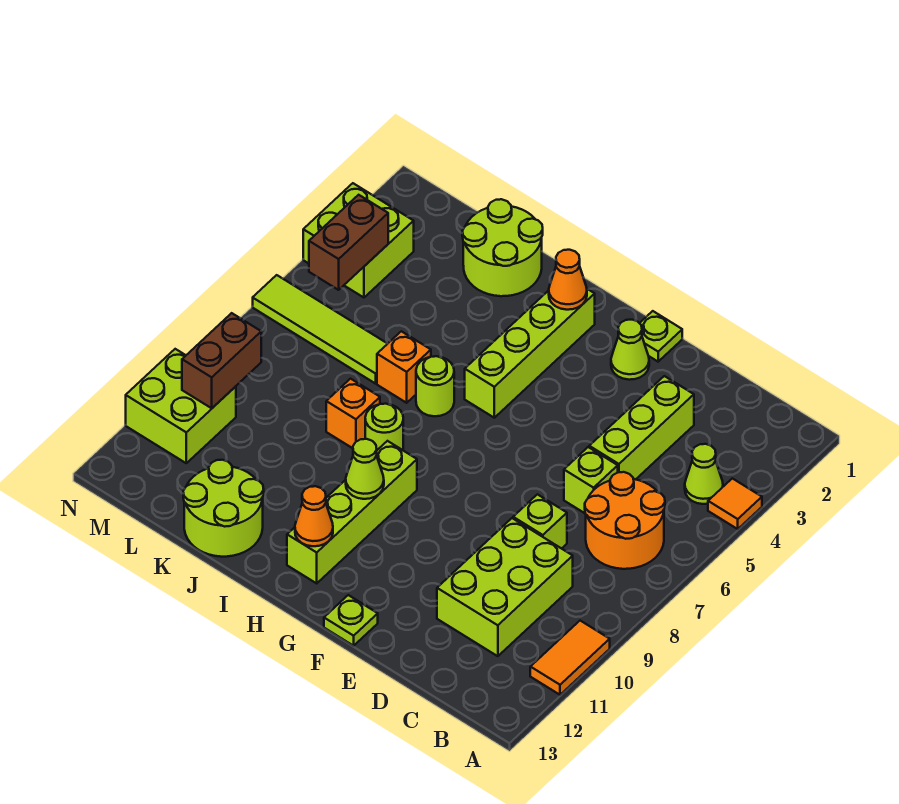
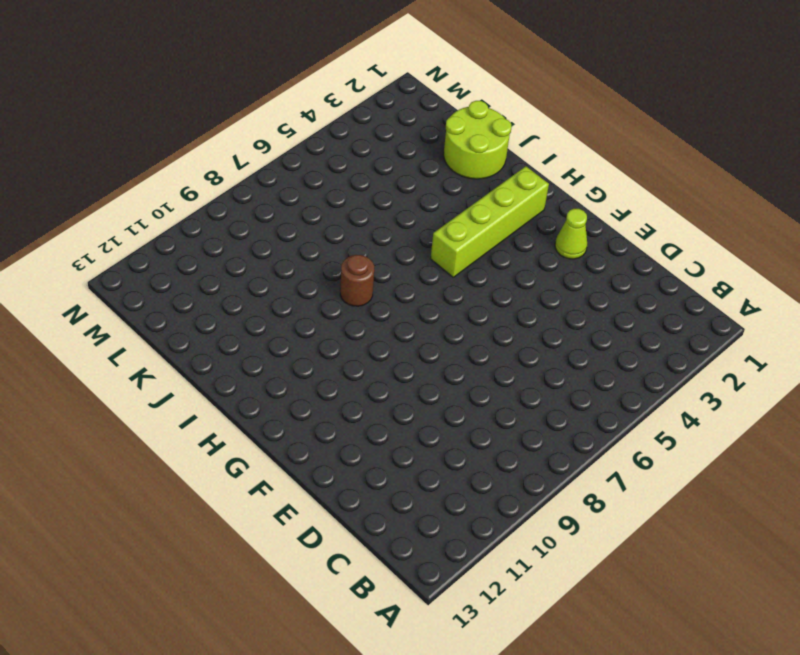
brown 1x1 round brick [340,255,374,306] -> lime 1x1 round brick [365,404,403,450]
none -> orange 1x1 tile [708,478,762,529]
none -> orange 1x2 tile [530,621,610,695]
none -> lime 1x1 cone [685,444,723,504]

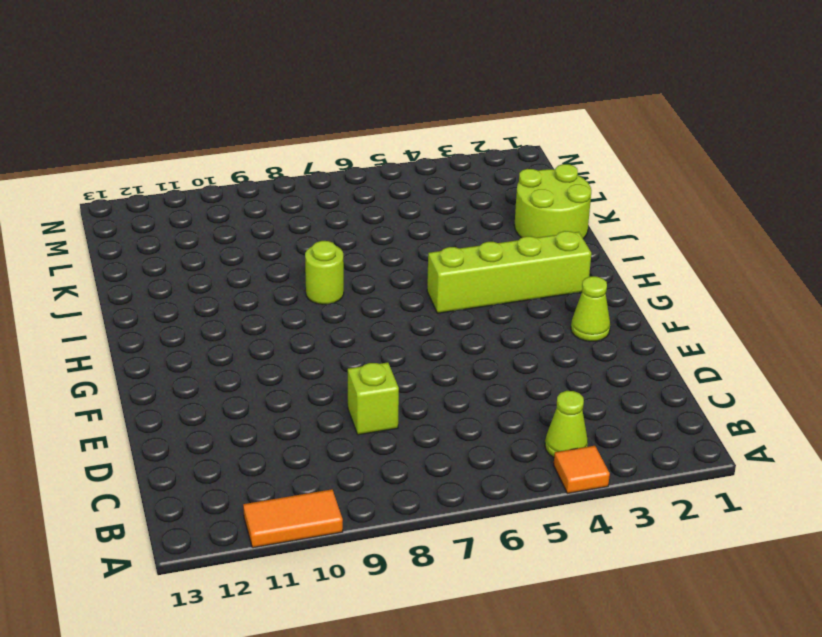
none -> orange 2x2 round brick [585,472,665,569]
none -> lime 2x3 brick [437,518,573,656]
none -> lime 1x3 brick [589,376,694,480]

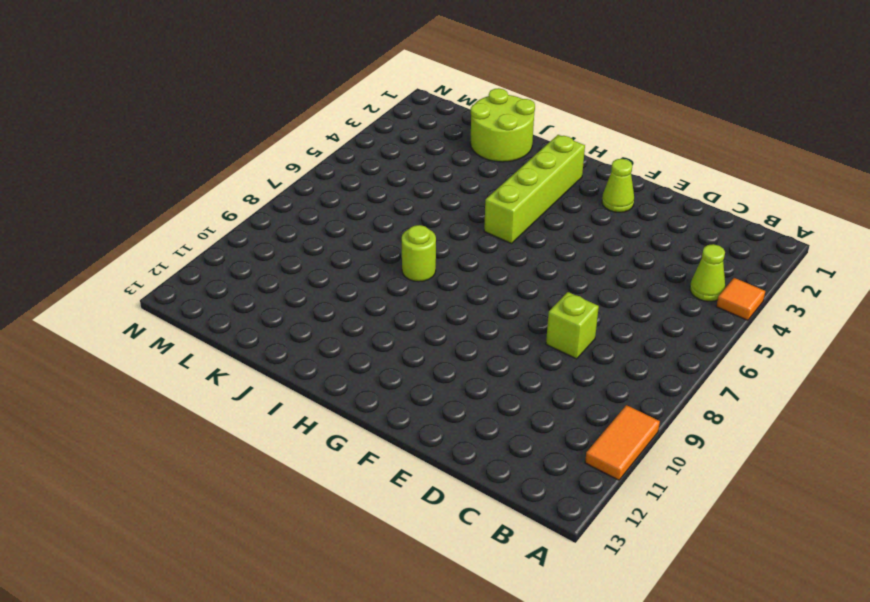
none -> orange 2x2 round brick [585,472,665,569]
none -> lime 2x3 brick [437,518,573,656]
none -> lime 1x3 brick [589,376,694,480]

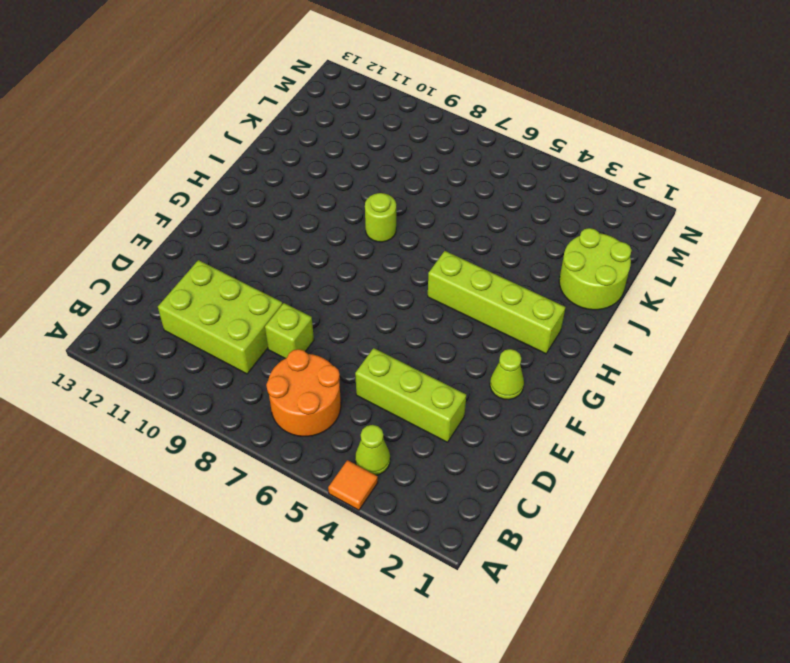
none -> orange 1x2 tile [530,621,610,695]
none -> lime 1x1 brick [564,447,618,513]
none -> lime 1x1 plate [640,311,682,362]

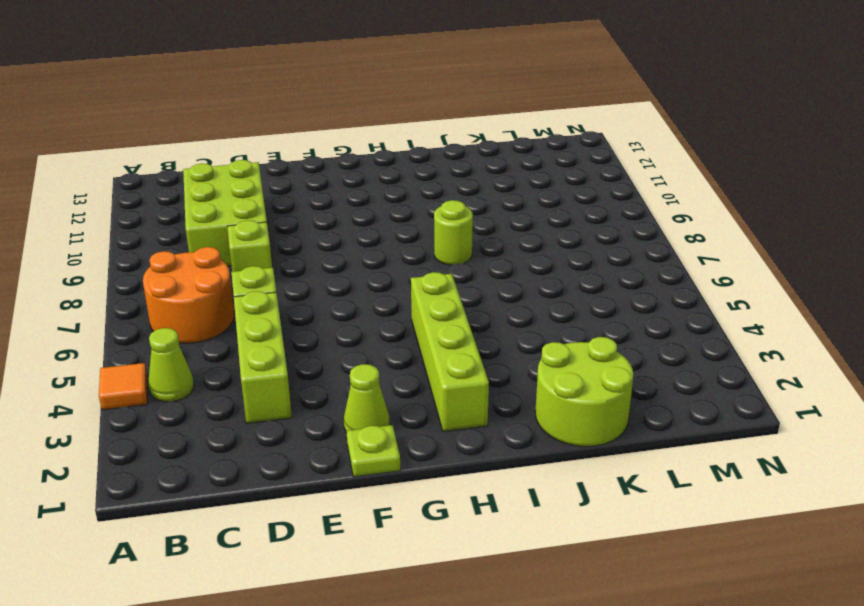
none -> orange 1x2 tile [530,621,610,695]
none -> lime 1x1 plate [324,595,378,646]
none -> lime 1x4 brick [287,441,417,583]

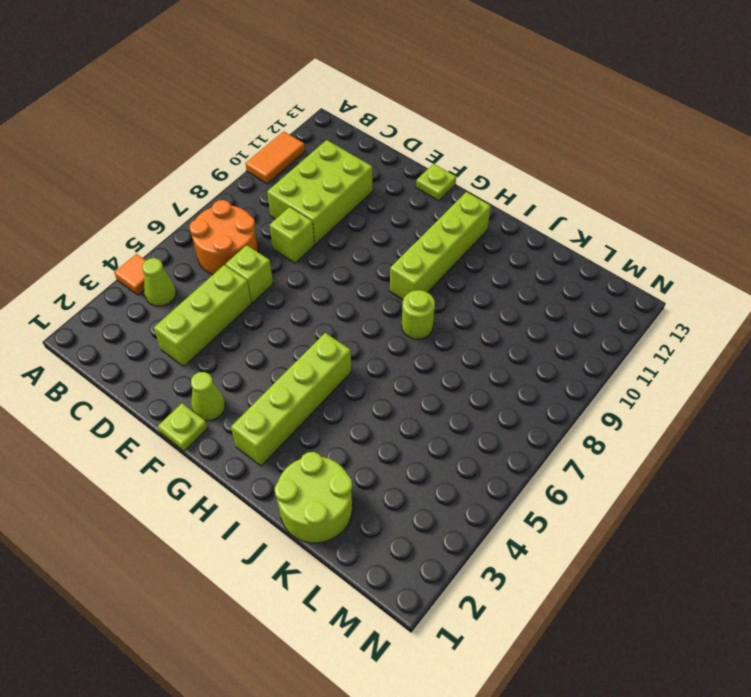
none -> lime 1x1 round brick [416,356,454,416]
none -> orange 1x1 brick [377,331,431,403]
none -> orange 1x1 brick [326,379,380,448]

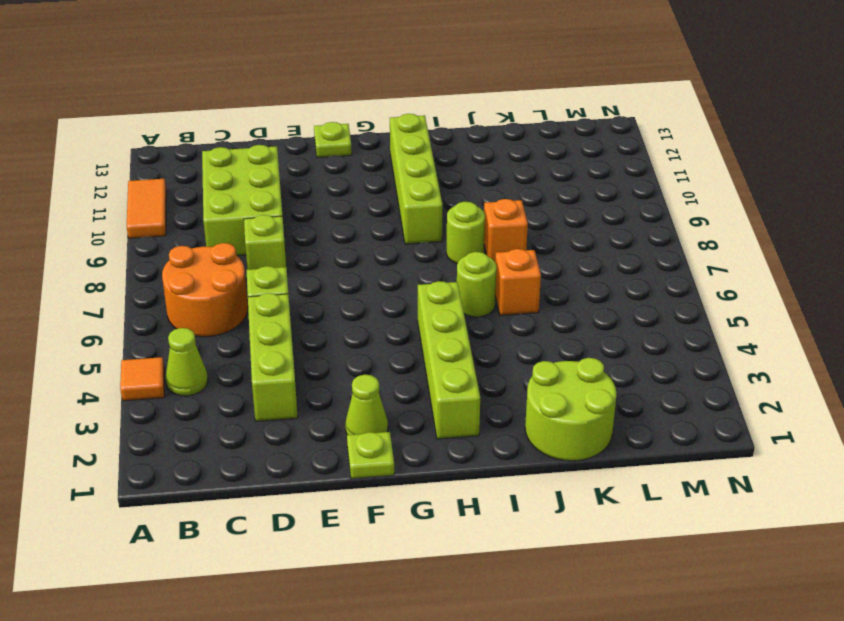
none -> lime 2x2 round brick [183,460,264,557]
none -> lime 1x4 tile [253,275,387,384]
none -> lime 2x2 brick [303,183,414,297]

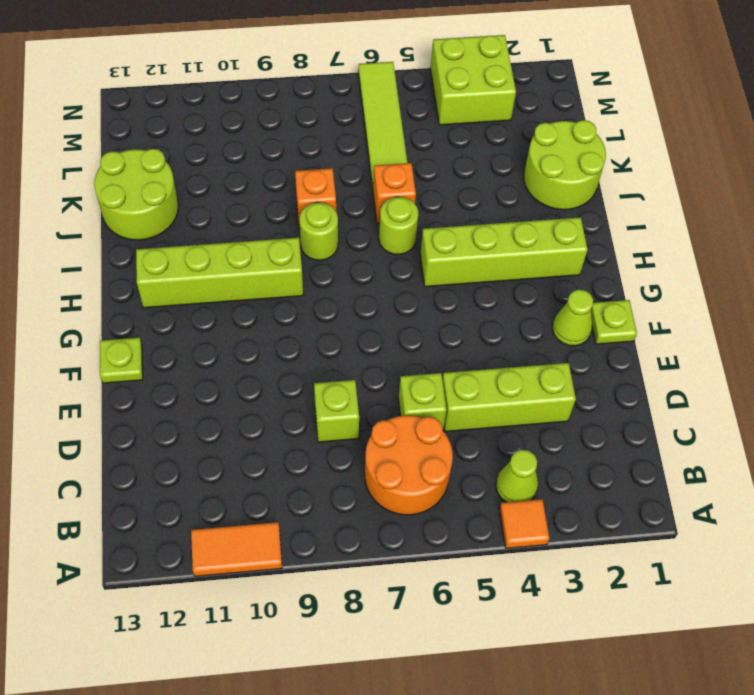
none -> lime 2x3 brick [437,518,573,656]
none -> lime 2x2 brick [126,349,236,463]
none -> orange 1x1 cone [549,250,587,310]

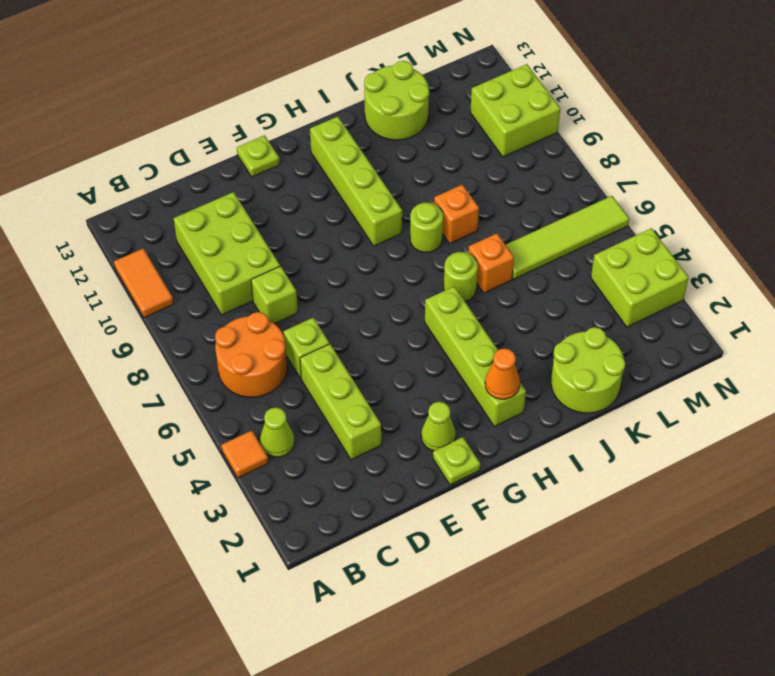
none -> lime 1x1 cone [346,439,384,499]
none -> orange 1x1 cone [295,486,333,546]
none -> brown 1x2 brick [309,195,388,290]

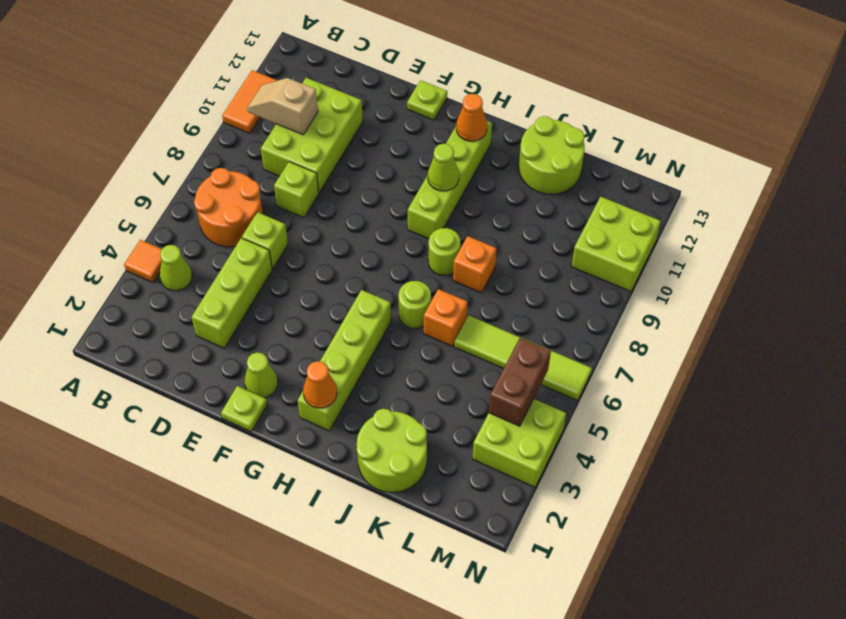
tan 1x2 slope [247,78,318,135] -> none
none -> brown 1x2 brick [182,313,261,408]

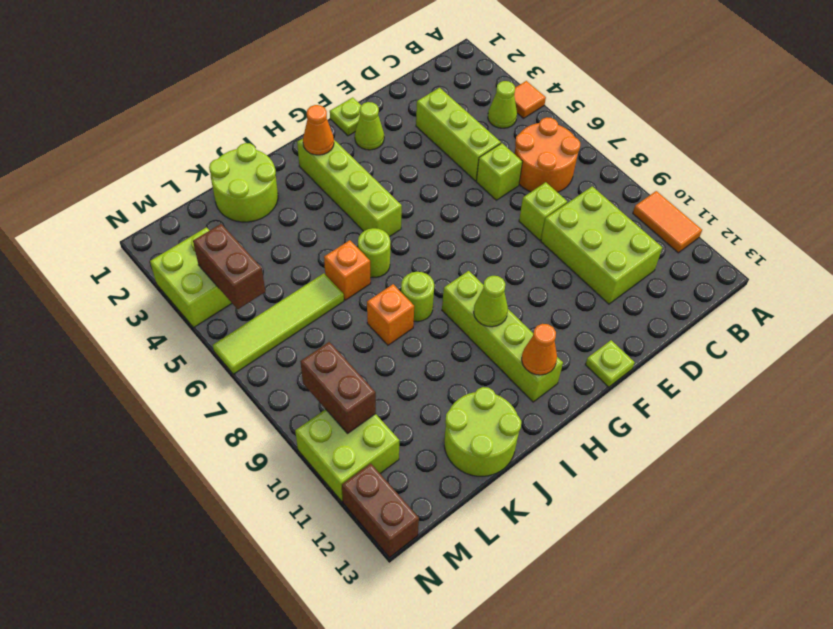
brown 1x2 brick [342,464,419,557] -> none

